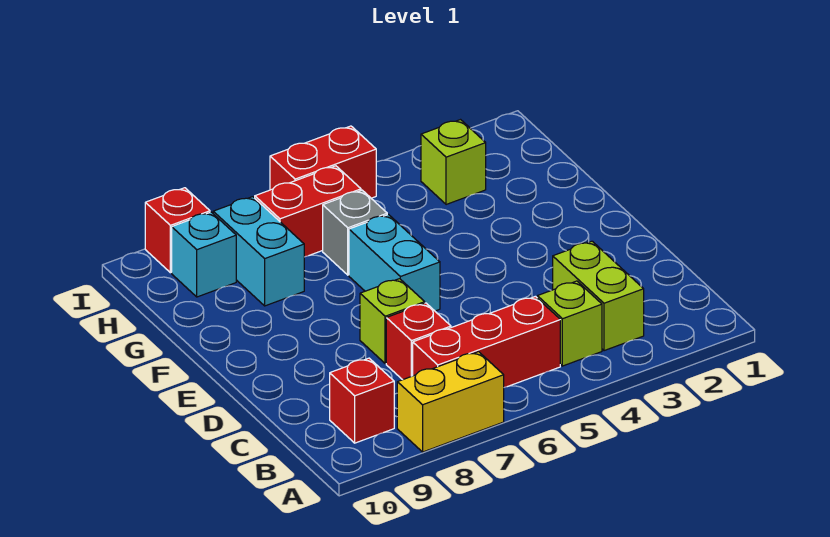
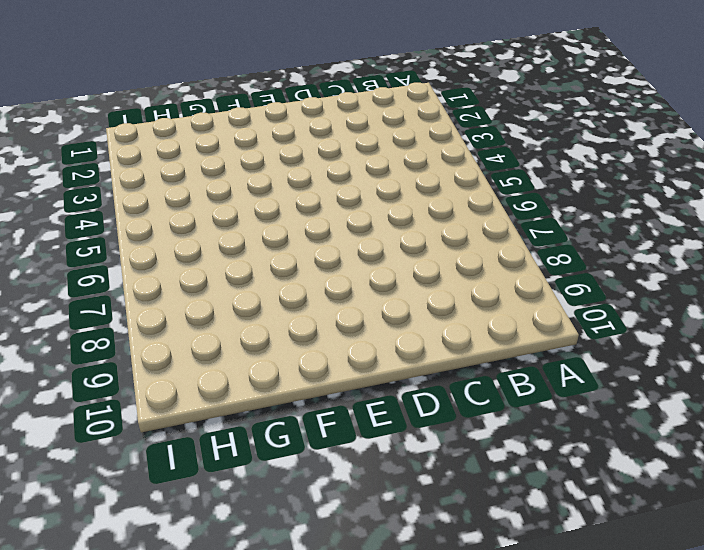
none -> yellow 1x2 brick [397,352,504,452]
none -> lime 1x2 brick [553,241,644,351]
none -> lime 1x1 brick [537,281,602,366]

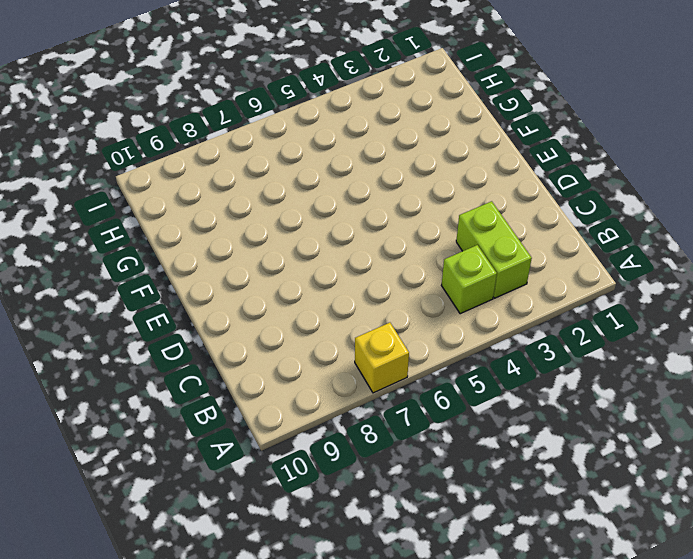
yellow 1x1 brick [355,323,409,393] -> yellow 1x2 brick [397,352,504,452]
none -> red 1x3 brick [413,296,560,387]
none -> red 1x1 brick [330,358,394,443]
none -> red 1x1 brick [386,303,451,380]

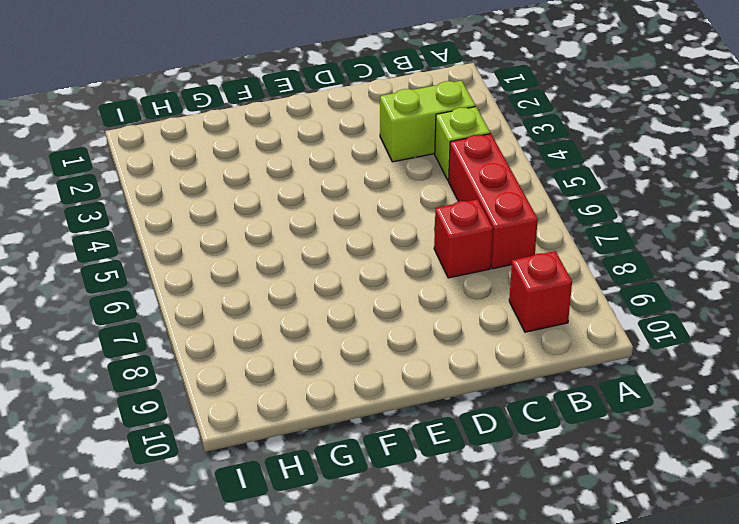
none -> yellow 1x2 brick [397,352,504,452]
none -> lime 1x1 brick [360,279,425,364]
none -> cyan 1x2 brick [349,215,440,311]

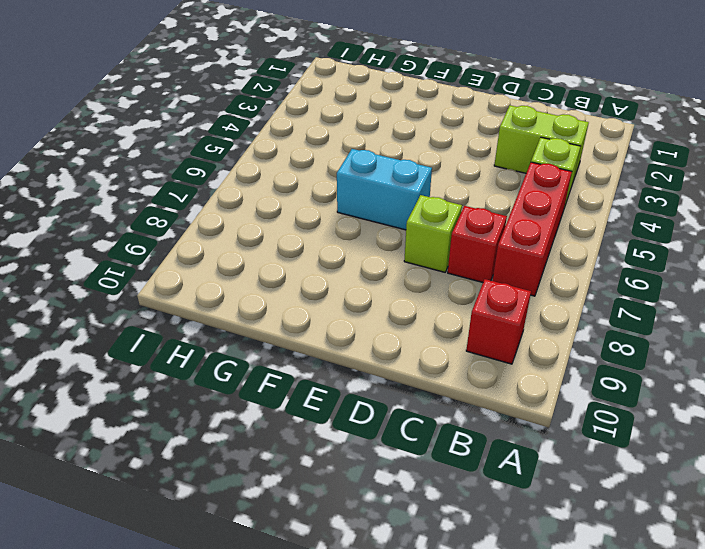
none -> yellow 1x2 brick [397,352,504,452]
none -> grey 1x1 brick [323,190,387,275]
none -> cyan 1x2 brick [213,197,304,306]

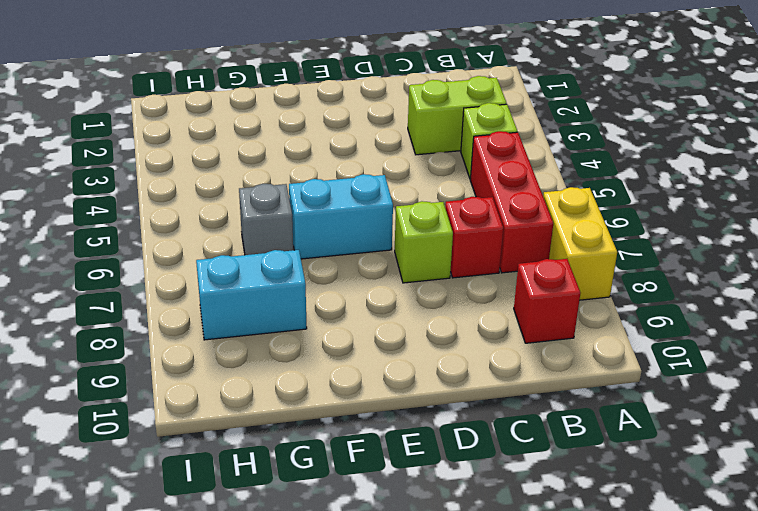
none -> lime 1x1 brick [421,120,486,205]
none -> red 1x2 brick [255,166,361,257]
none -> cyan 1x1 brick [172,212,236,297]

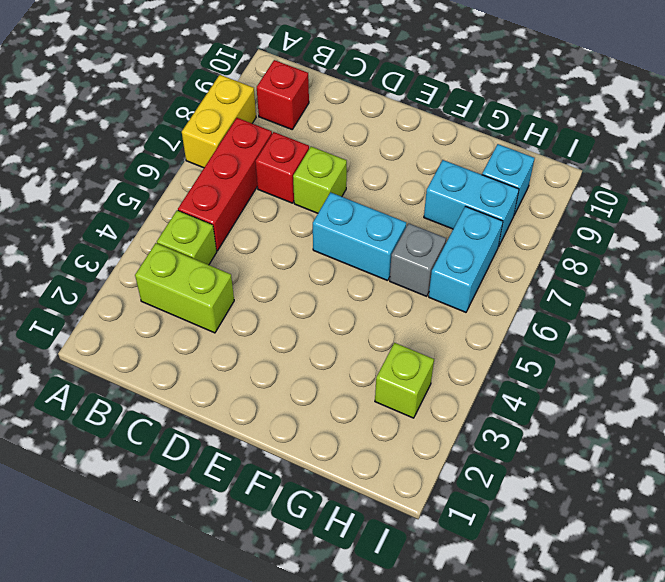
cyan 1x2 brick [429,206,503,312] -> red 1x2 brick [255,166,361,257]
none -> red 1x2 brick [270,126,376,198]
none -> red 1x1 brick [145,188,210,273]

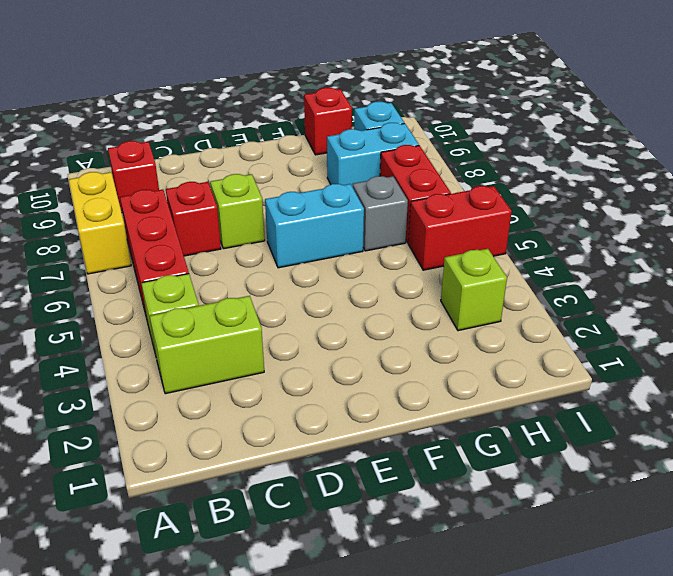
red 1x1 brick [304,88,352,155] -> red 1x1 brick moved to [145,188,210,273]
red 1x2 brick [408,186,512,270] -> red 1x2 brick turned to [270,126,376,198]

